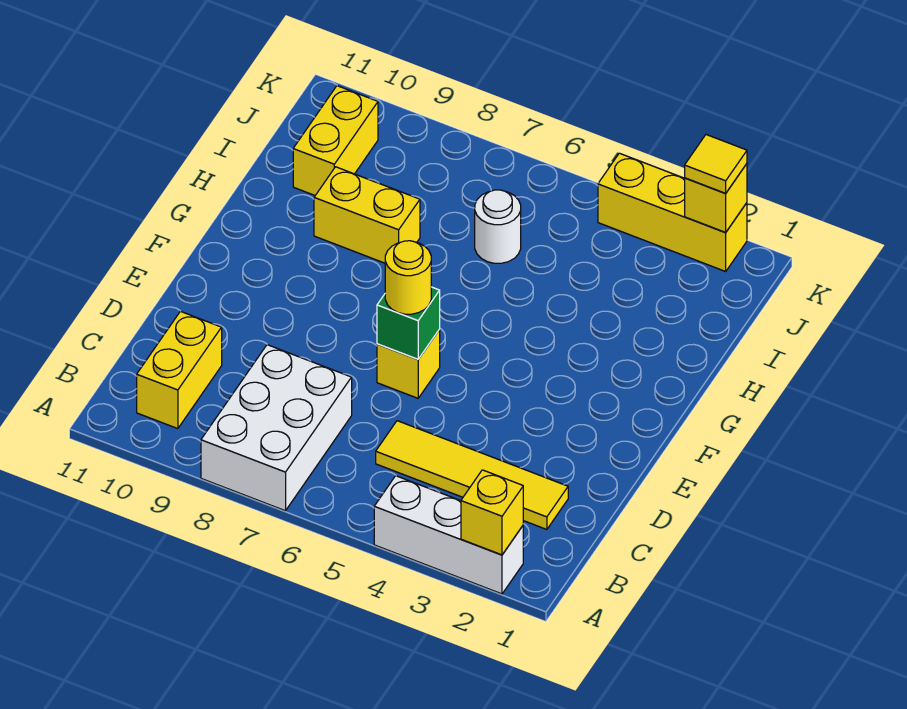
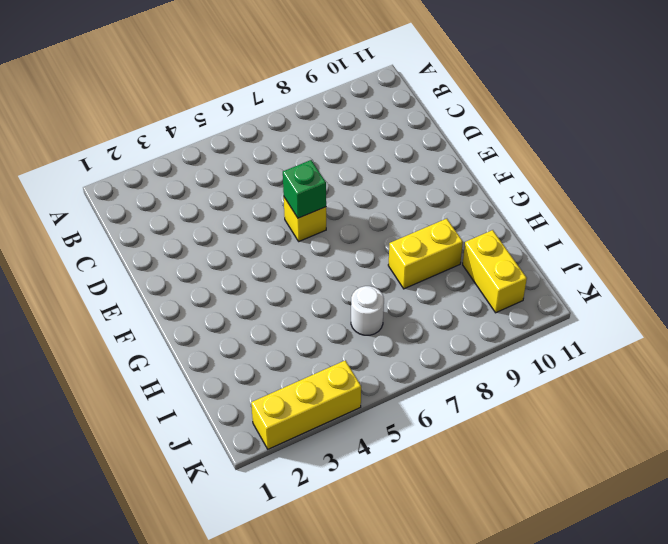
none -> white 1x3 brick [374,476,523,594]
none -> white 2x3 brick [201,345,352,511]
none -> yellow 1x2 brick [137,311,222,429]

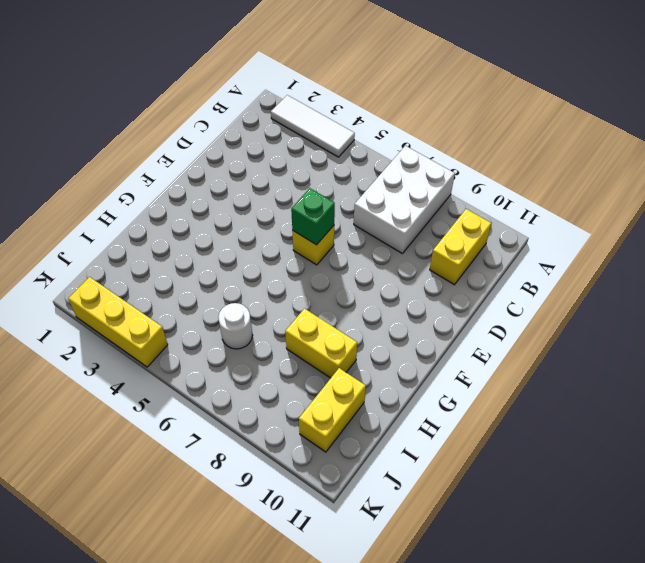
white 1x3 tile [271,95,355,157] -> white 1x3 brick [374,476,523,594]
none -> yellow 1x4 tile [376,421,568,530]
none -> yellow 1x1 brick [461,470,523,555]
none -> yellow 1x1 brick [685,164,747,232]

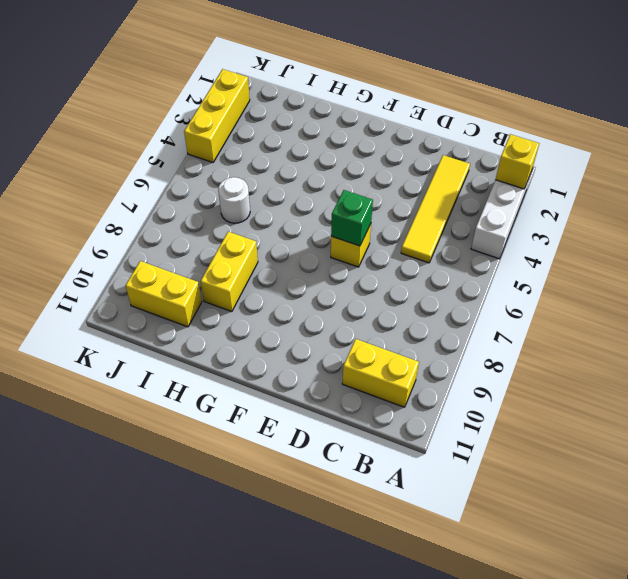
none -> white 2x3 brick [201,345,352,511]
none -> yellow 1x1 brick [685,164,747,232]
none -> yellow 1x1 round brick [385,241,431,314]

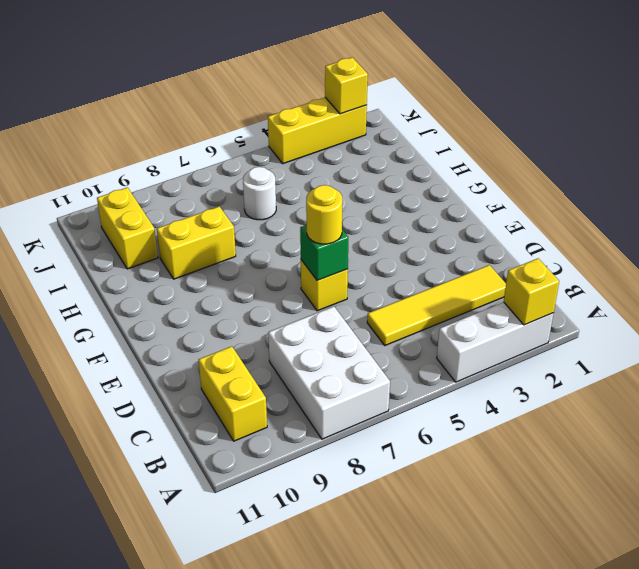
none -> yellow 1x1 tile [685,135,747,193]

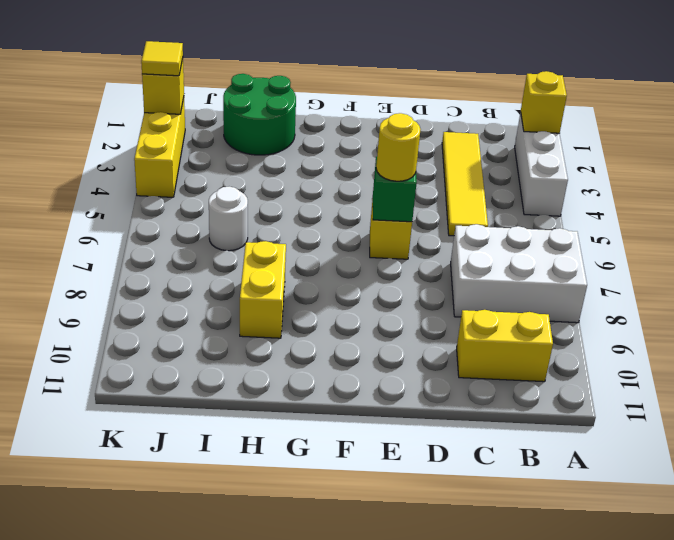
green 2x2 round brick [223,74,296,155] -> none
none -> yellow 1x2 brick [293,86,378,195]

